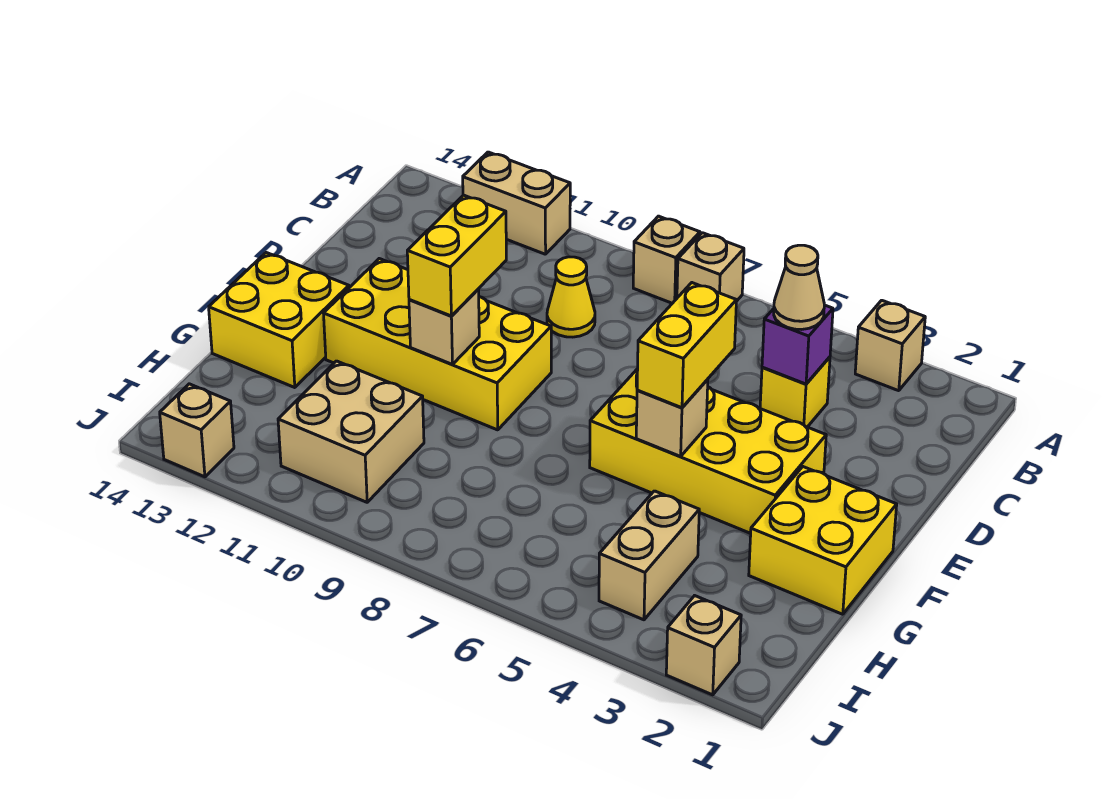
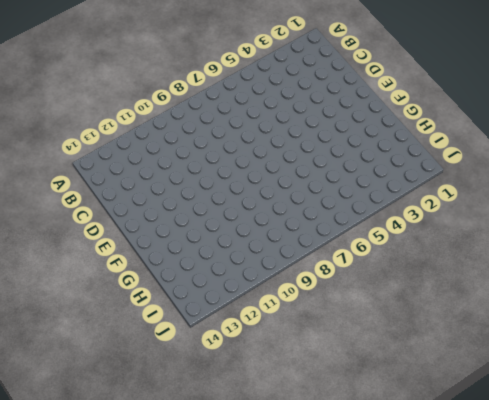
none -> tan 1x1 brick [855,300,925,391]
none -> tan 1x1 brick [677,233,744,301]
none -> tan 1x1 brick [633,216,700,303]

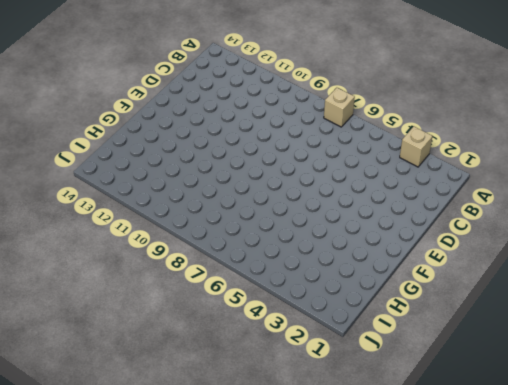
none -> tan 1x1 brick [633,216,700,303]
none -> tan 1x2 brick [463,152,570,254]
none -> yellow 1x1 brick [760,357,830,427]

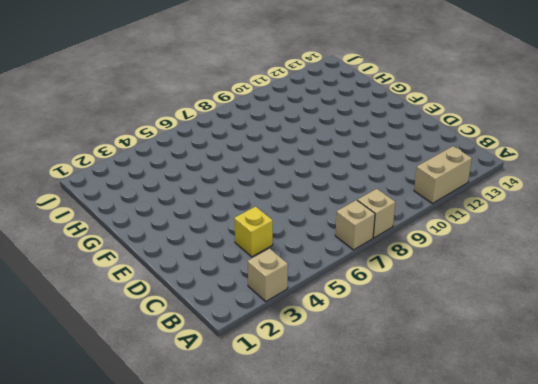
none -> yellow 1x1 cone [547,257,595,337]
none -> yellow 2x4 brick [590,369,826,533]
none -> yellow 2x4 brick [324,259,551,430]

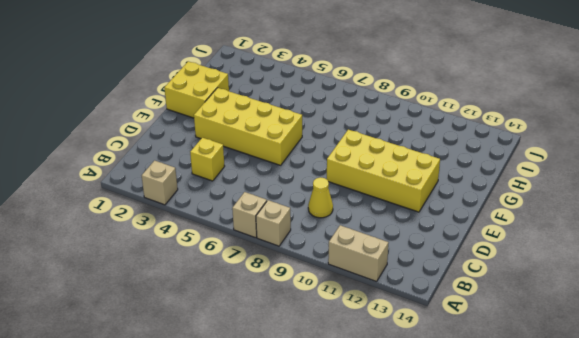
none -> yellow 2x2 brick [209,253,349,388]
none -> tan 1x2 brick [599,491,699,620]
none -> tan 2x2 brick [278,361,424,502]

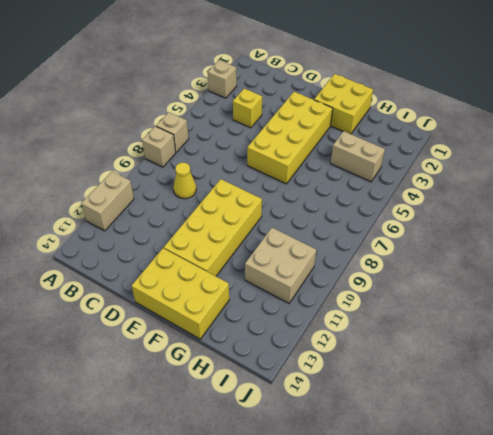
yellow 2x3 brick [132,248,229,339] -> yellow 2x2 brick [209,253,349,388]
none -> tan 1x1 brick [666,596,741,695]
none -> tan 1x1 brick [160,384,234,477]
none -> purple 1x1 brick [762,305,833,384]

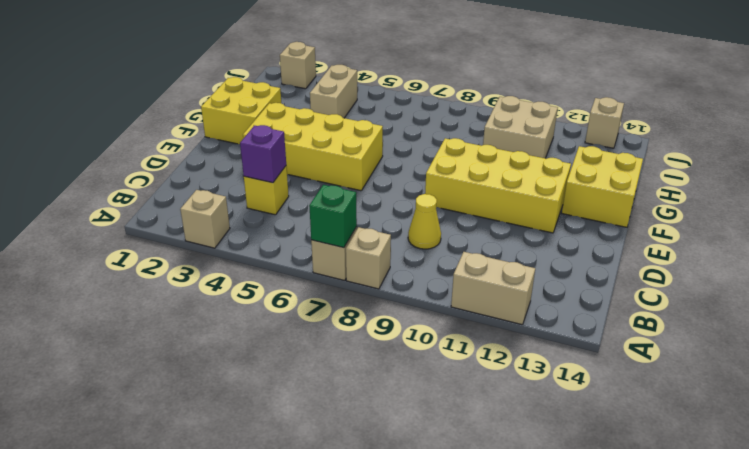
green 1x1 brick [309,185,357,248] -> none
none -> tan 1x1 brick [636,379,708,456]
none -> tan 1x1 brick [409,289,479,364]
none -> tan 1x1 cone [774,245,824,329]

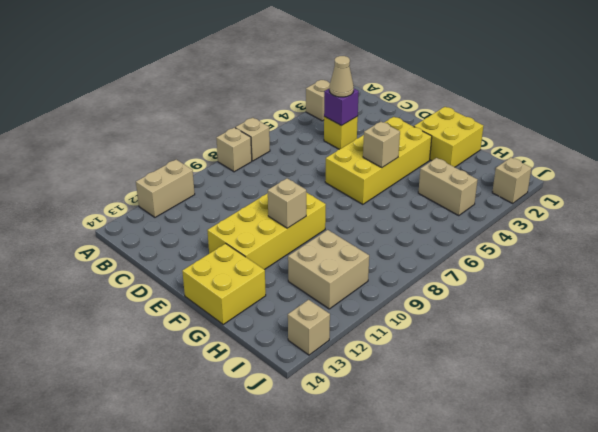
none -> yellow 1x1 cone [547,257,595,337]
none -> yellow 1x2 brick [637,283,736,408]
none -> yellow 1x2 brick [407,195,506,316]

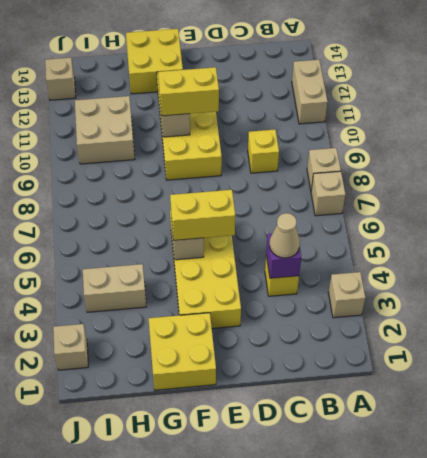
yellow 1x1 brick [248,129,279,173] -> yellow 1x1 cone [547,257,595,337]

